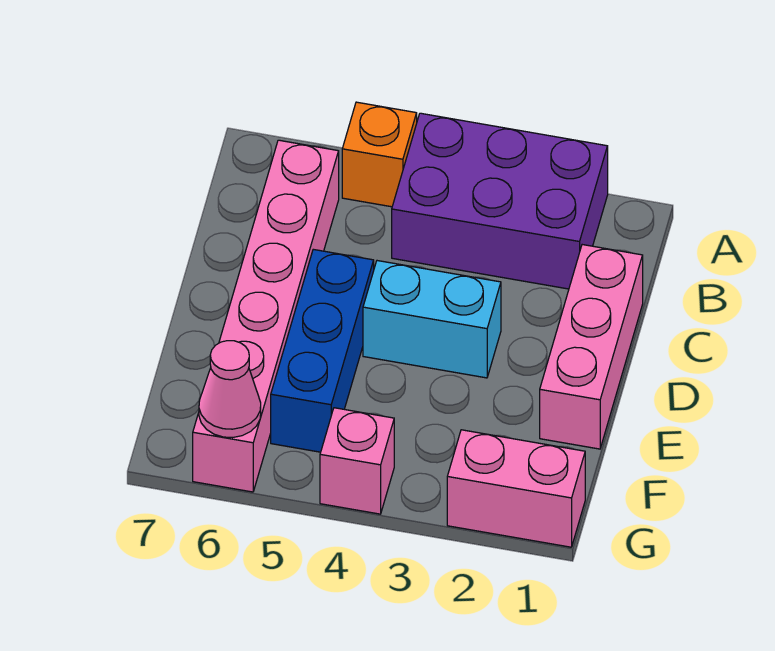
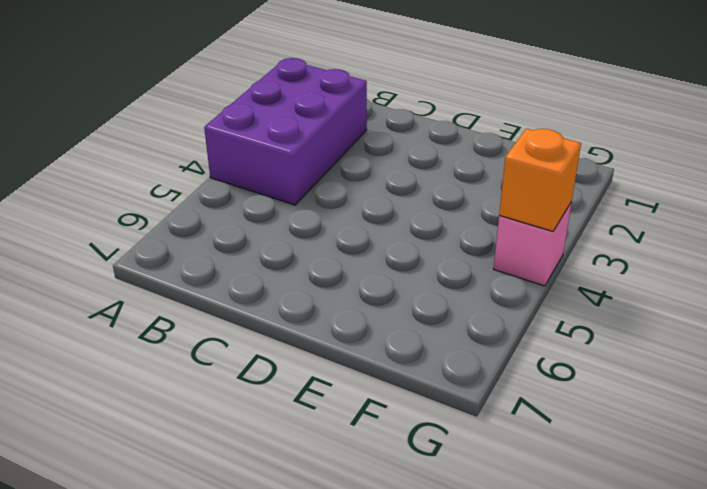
orange 1x1 brick [499,128,581,231] -> orange 1x1 brick moved to [342,102,417,207]
none -> pink 1x6 brick [193,140,339,492]
none -> pink 1x3 brick [540,245,643,449]

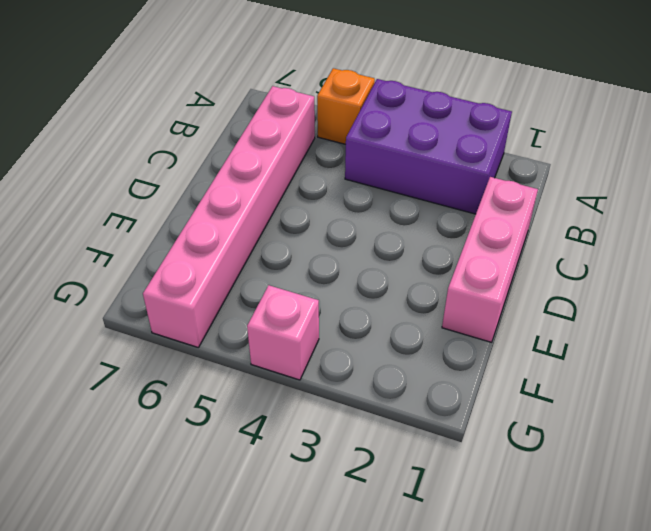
none -> cyan 1x2 brick [363,261,501,378]
none -> blue 1x3 brick [271,249,374,452]

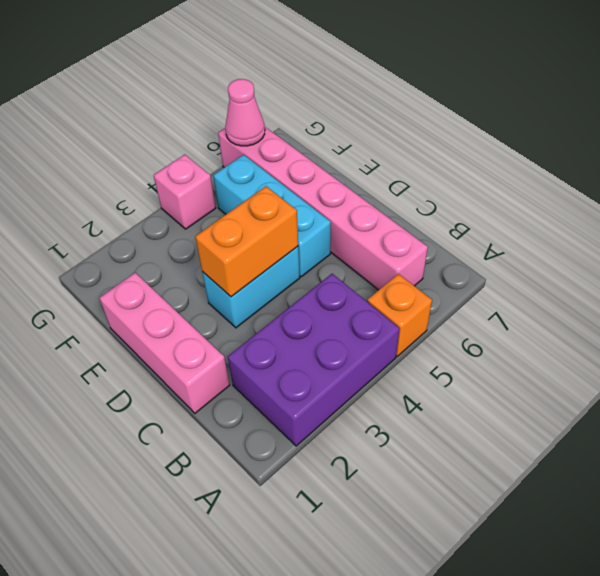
orange 1x2 brick [195,186,298,297] -> none
cyan 1x3 brick [213,155,331,277] -> blue 1x3 brick [271,249,374,452]
none -> pink 1x2 brick [447,430,585,547]

